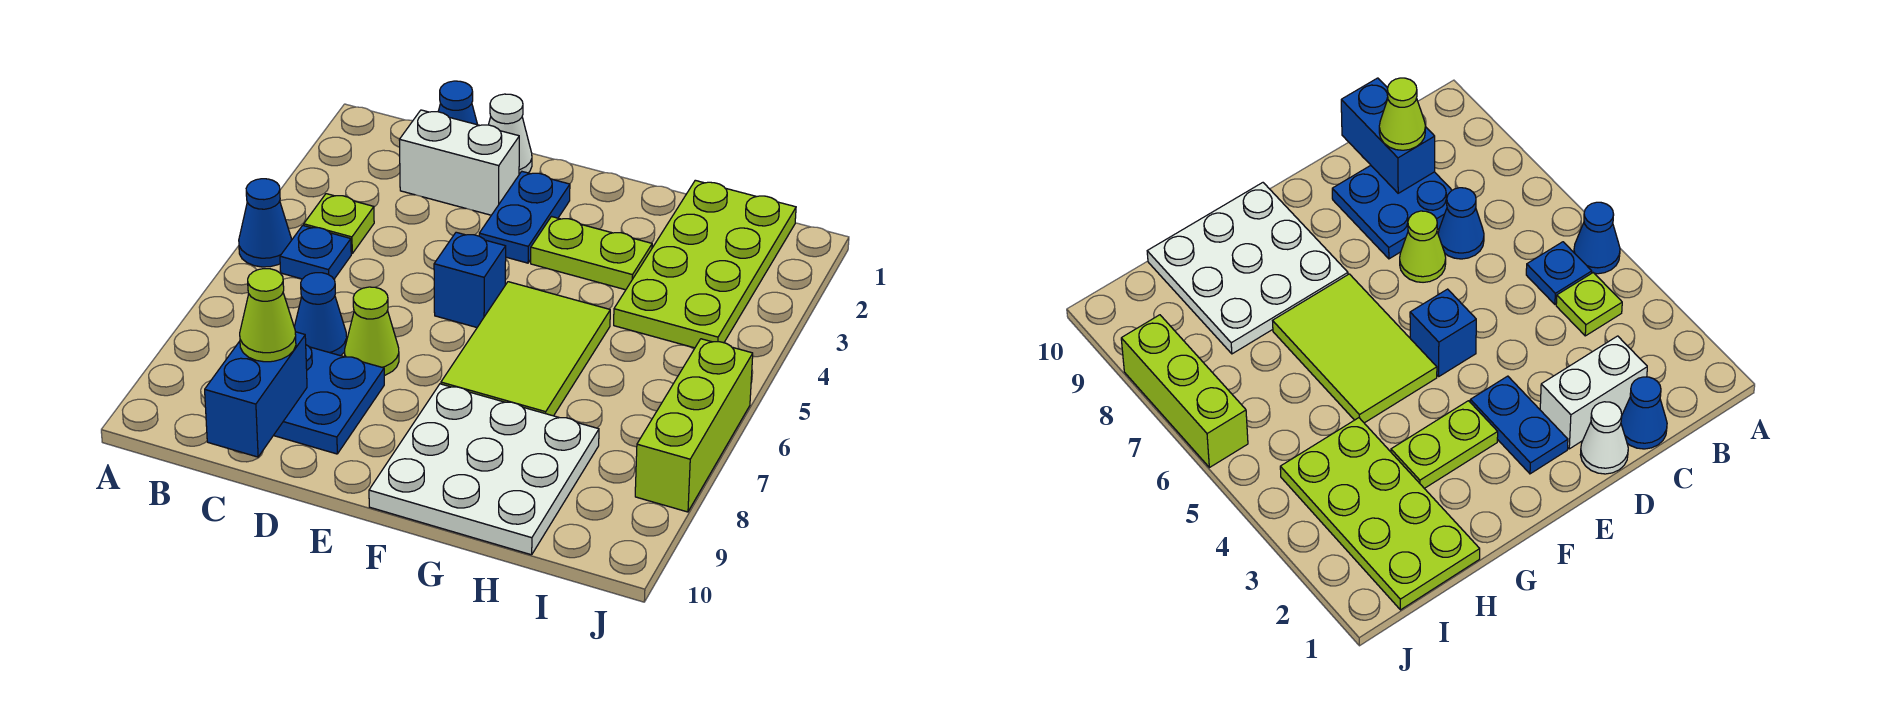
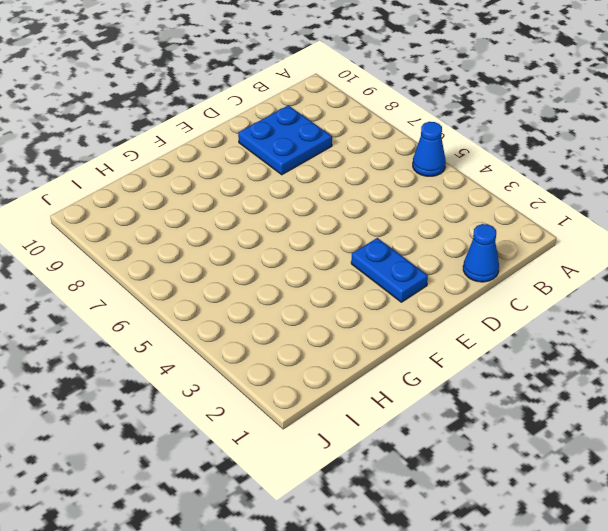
none -> lime 1x1 plate [304,194,374,254]
none -> blue 1x1 plate [280,226,351,279]
none -> white 1x2 brick [399,110,519,215]

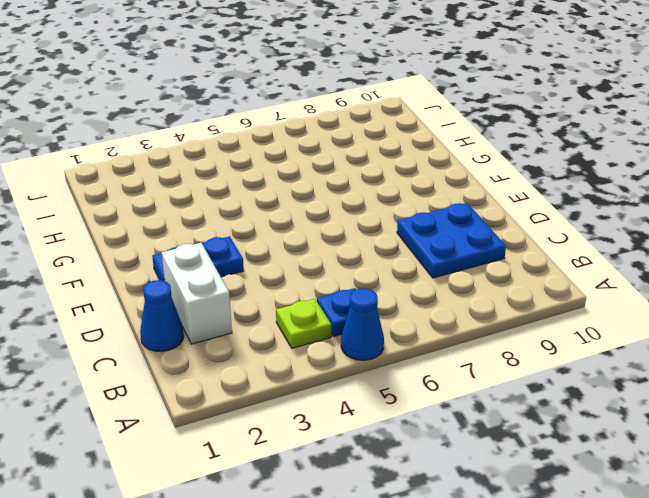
none -> blue 1x1 cone [294,273,347,356]
none -> white 1x1 cone [489,94,532,174]
none -> lime 1x1 cone [345,287,399,375]

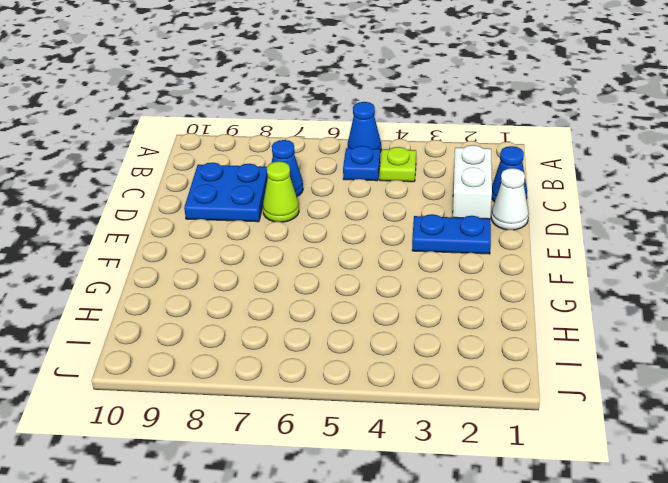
none -> blue 1x1 brick [434,232,506,327]
none -> lime 1x2 plate [531,217,652,290]
none -> lime 2x3 tile [441,282,610,416]

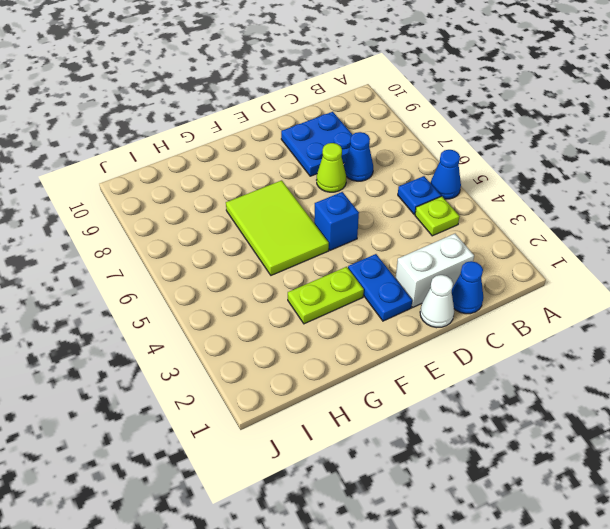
none -> white 3x3 plate [369,384,599,555]
none -> lime 2x4 plate [614,180,796,348]
none -> lime 1x3 brick [635,339,753,512]

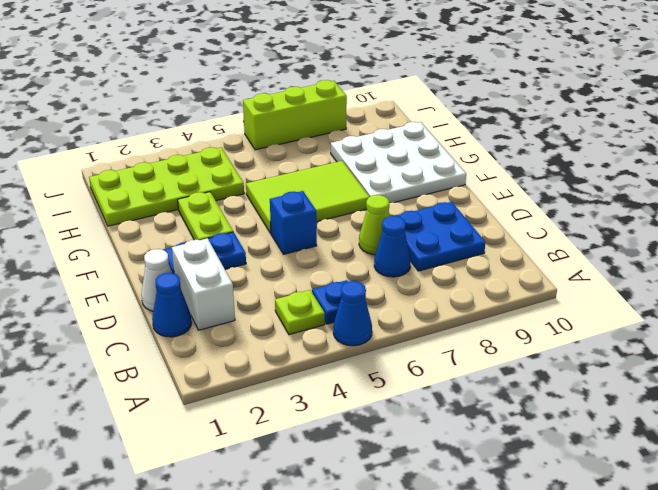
none -> blue 1x2 brick [205,332,307,457]
none -> lime 1x1 cone [240,269,296,362]

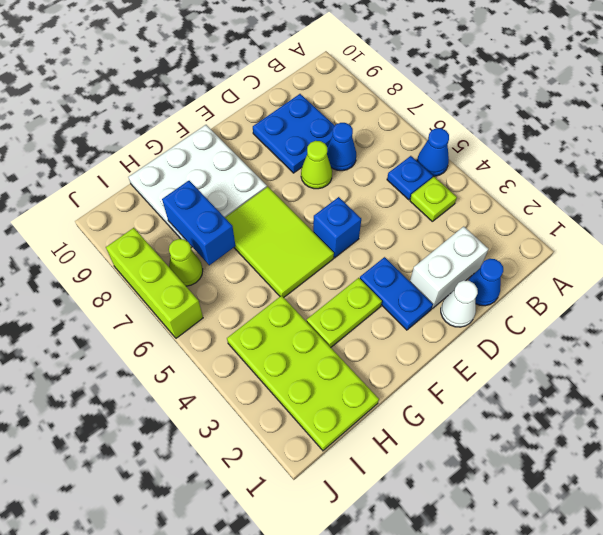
blue 1x2 brick [162,181,235,265] -> blue 1x2 brick moved to [205,332,307,457]
lime 1x1 cone [169,239,203,286] -> lime 1x1 cone moved to [240,269,296,362]

